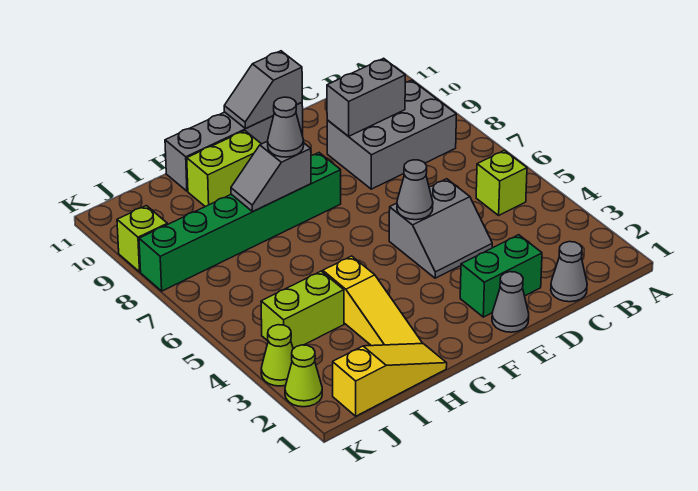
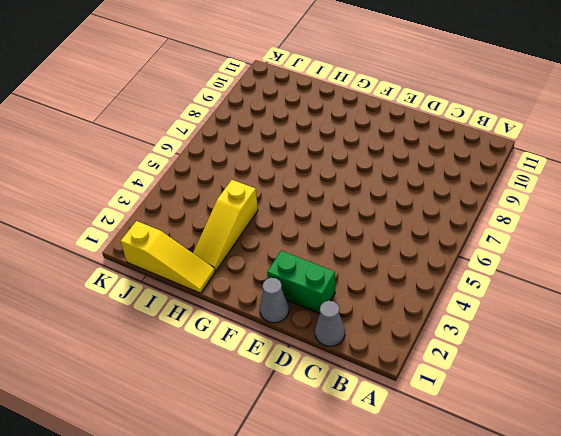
none -> lime 1x1 brick [476,150,527,215]
none -> grey 2x3 brick [327,80,456,189]
none -> grey 2x2 slope [389,179,492,278]

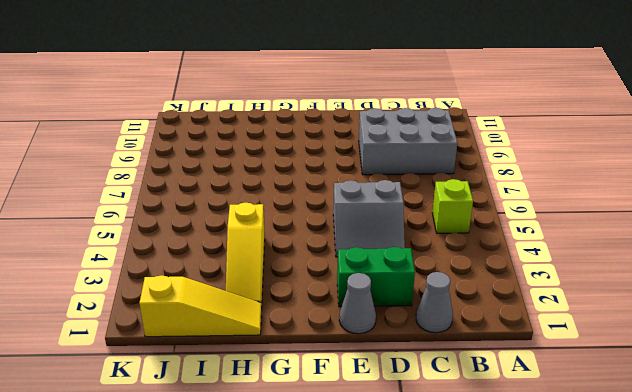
none -> grey 1x4 brick [165,103,303,191]
none -> green 1x6 brick [139,153,341,291]
none -> lime 1x2 brick [187,131,261,207]

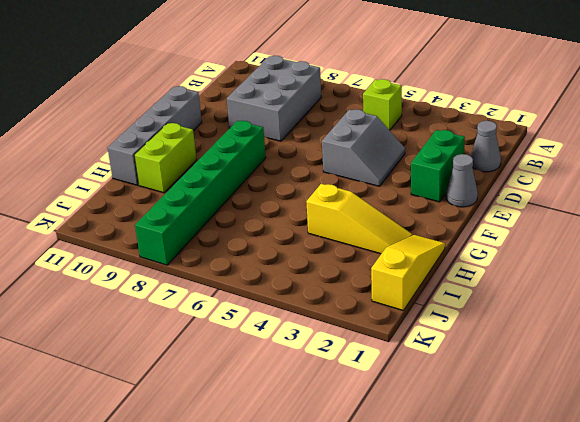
none -> lime 1x2 brick [261,271,344,349]
none -> lime 1x1 cone [285,345,322,407]
none -> lime 1x1 cone [261,325,293,386]

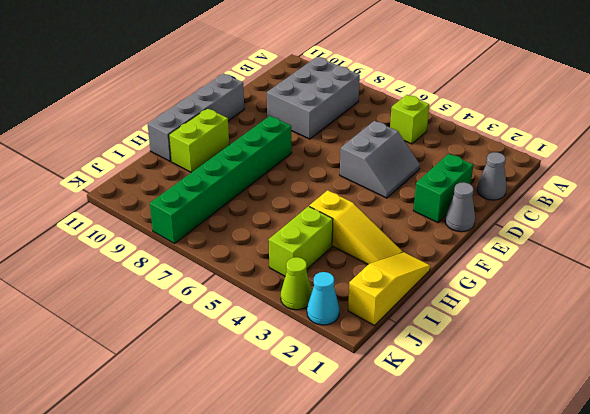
cyan 1x1 cone [307,272,340,325] -> lime 1x1 cone [285,345,322,407]
none -> lime 1x1 brick [117,206,168,272]
none -> grey 1x2 brick [327,58,405,136]
none -> grey 1x1 cone [397,160,433,220]

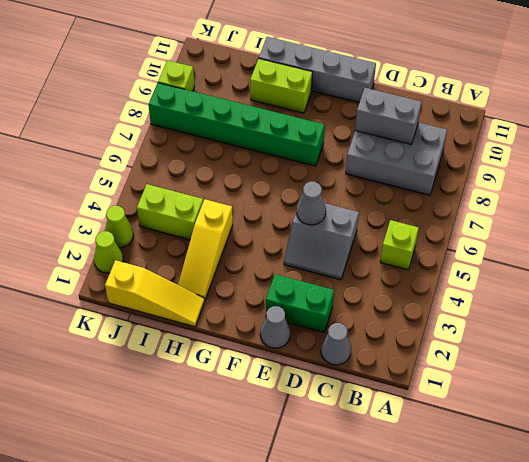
none -> grey 1x2 slope [224,51,302,129]
none -> grey 1x2 slope [231,141,311,212]
none -> grey 1x1 cone [268,97,304,157]

